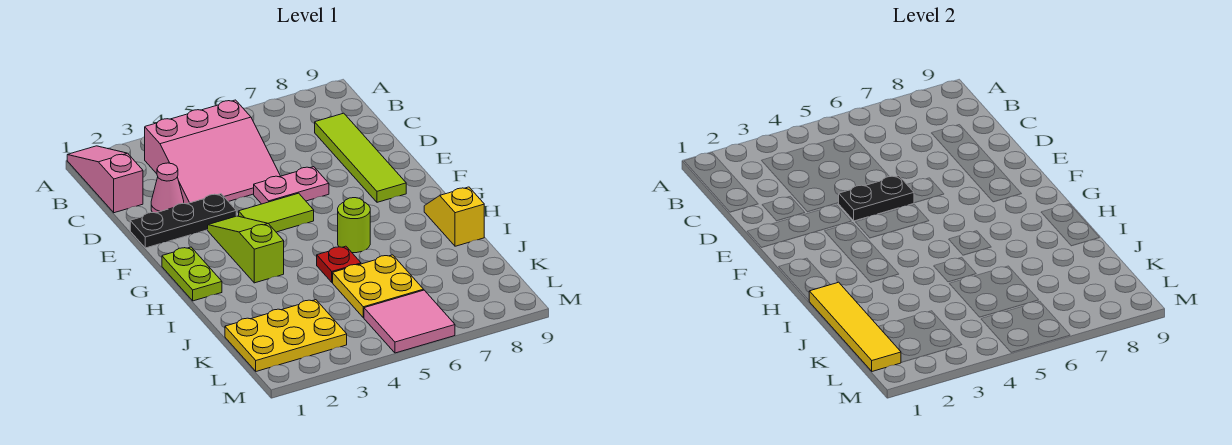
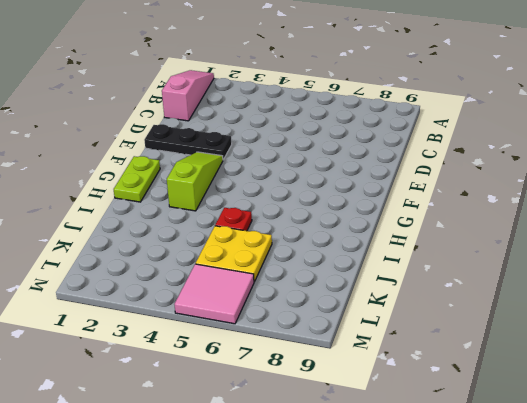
none -> pink 3x3 slope [145,100,280,204]
none -> lime 1x4 tile [315,113,406,202]
none -> pink 1x1 cone [151,163,184,213]

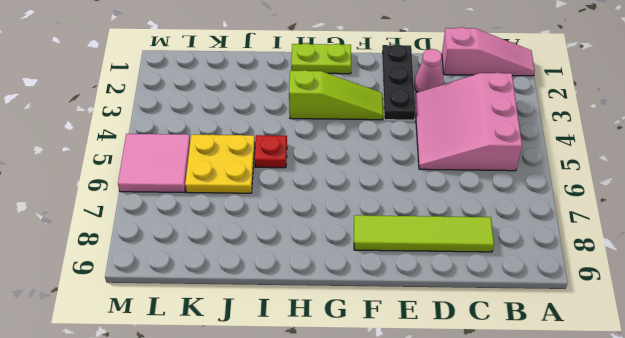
none -> pink 1x2 plate [254,167,329,204]
none -> lime 1x2 tile [239,193,314,232]
none -> lime 1x1 round brick [338,198,370,253]

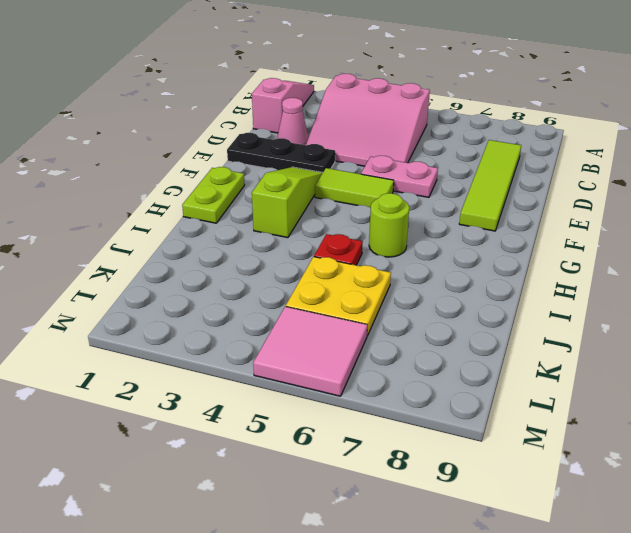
none -> yellow 1x2 slope [424,187,484,246]
none -> yellow 2x3 plate [225,300,347,371]
none -> black 1x2 plate [839,176,914,221]

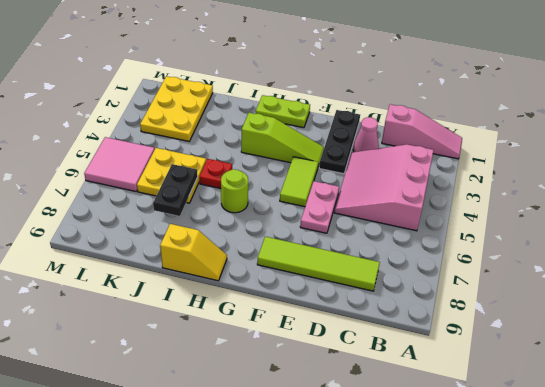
black 1x2 plate [153,164,198,216] -> black 1x2 plate moved to [839,176,914,221]
none -> yellow 1x4 tile [809,282,901,371]

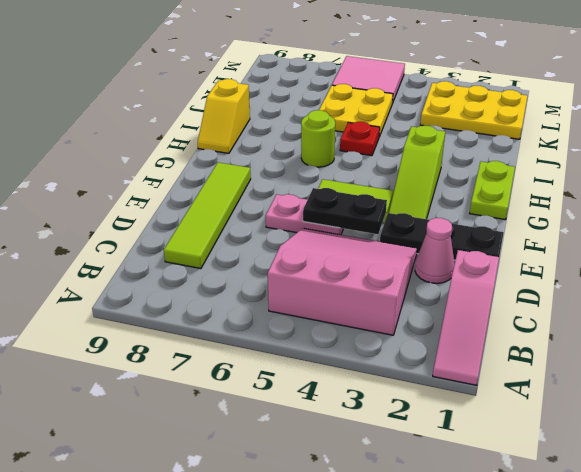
none -> yellow 1x4 tile [809,282,901,371]

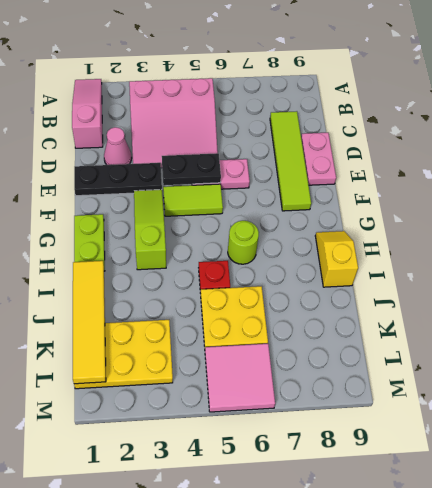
pink 1x2 plate [301,133,336,185] -> none

